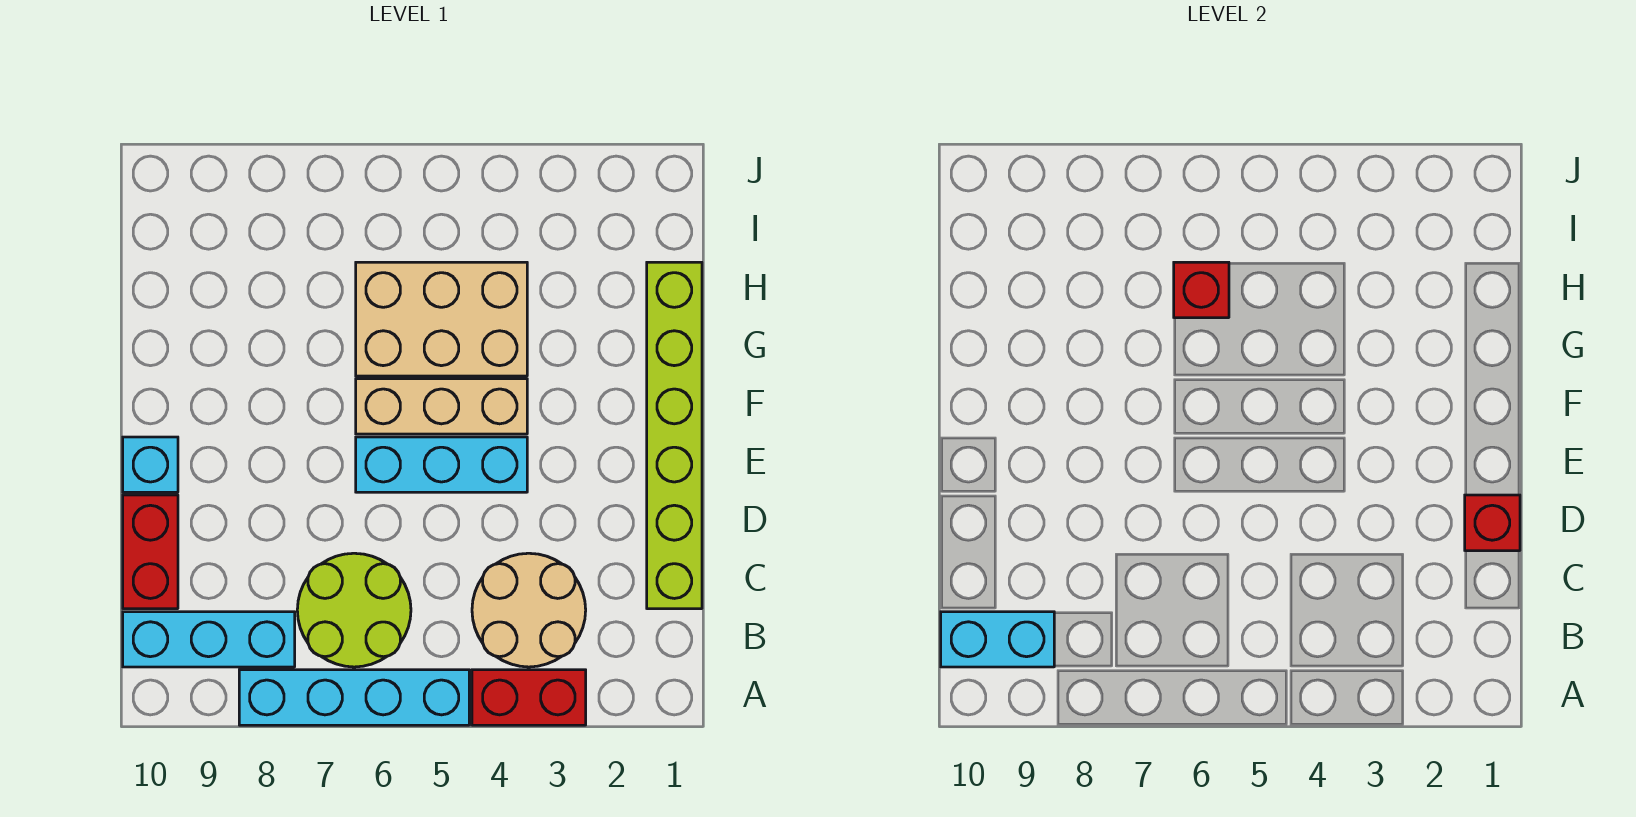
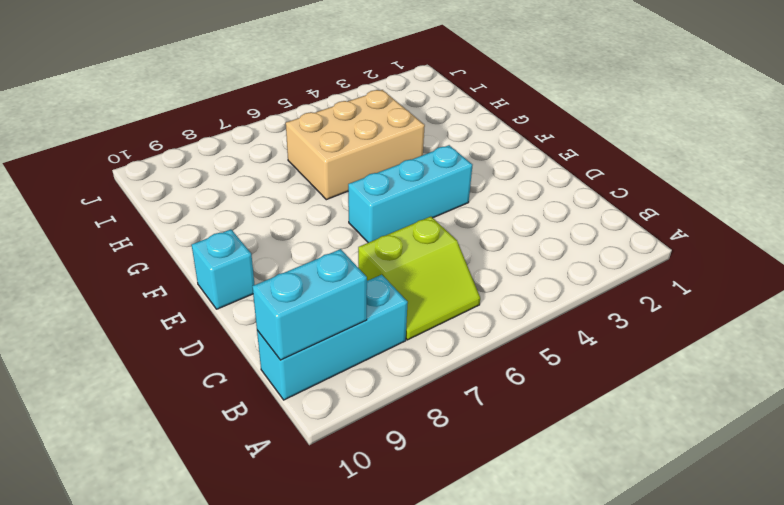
lime 2x2 slope [358,216,480,340] -> lime 2x2 round brick [297,553,411,667]
none -> red 1x2 brick [472,670,586,725]
none -> cyan 1x4 brick [239,670,469,725]
none -> tan 2x2 round brick [472,553,586,667]

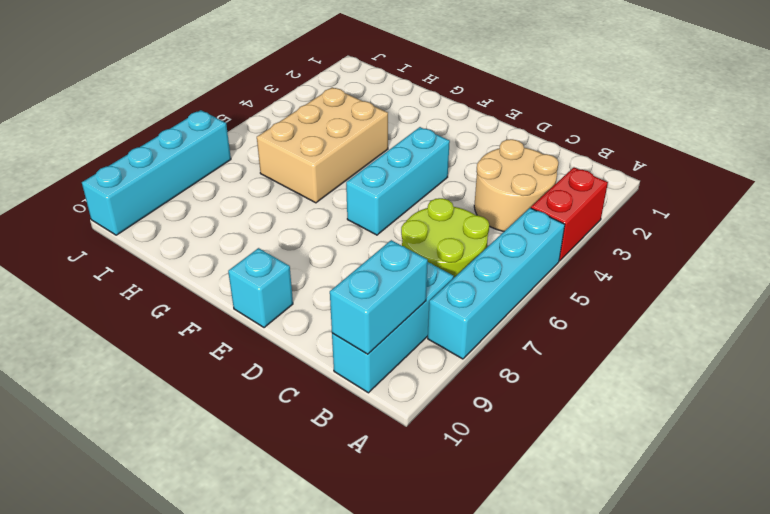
cyan 1x4 brick [82,110,231,235] -> none
none -> lime 1x6 brick [647,262,702,609]
none -> red 1x2 brick [123,495,178,609]
none -> tan 1x3 brick [356,379,527,434]

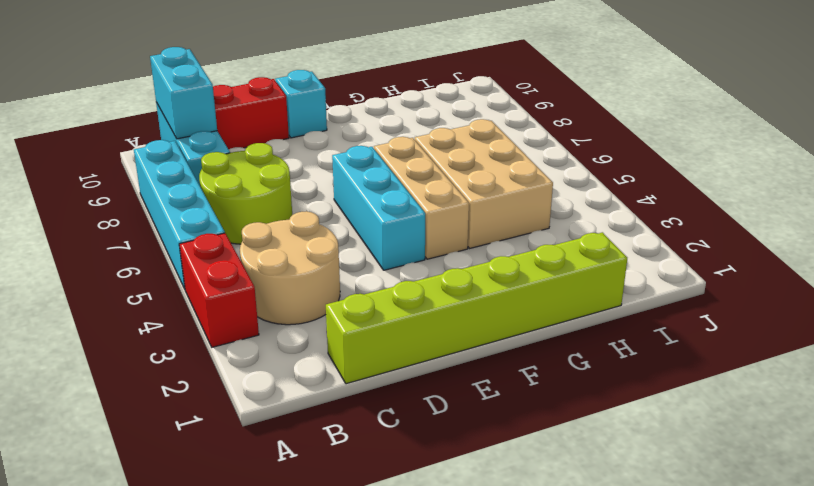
none -> red 1x1 brick [1465,495,1520,551]
none -> red 1x1 brick [1174,262,1229,318]

